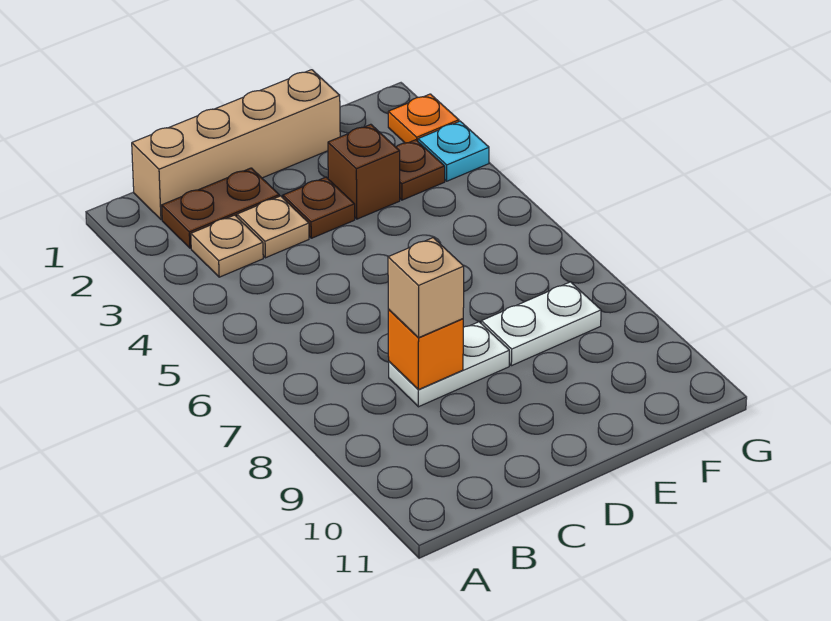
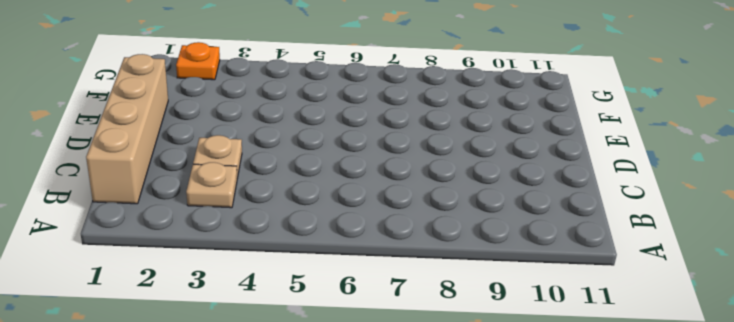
none -> brown 1x2 plate [162,168,279,248]
none -> white 1x2 plate [389,322,509,407]
none -> brown 1x1 plate [283,177,355,238]

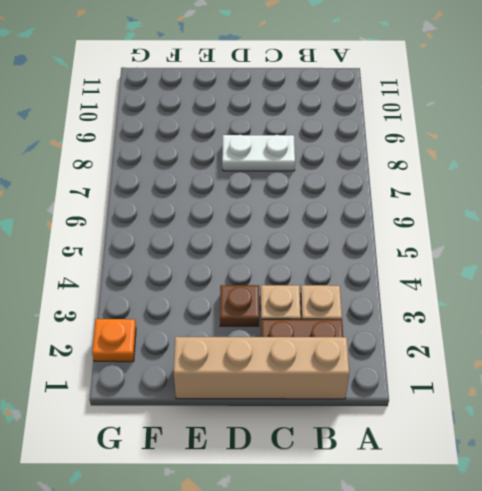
none -> brown 1x1 brick [328,124,400,219]
none -> white 1x2 plate [481,282,601,366]
none -> brown 1x1 plate [396,140,445,200]

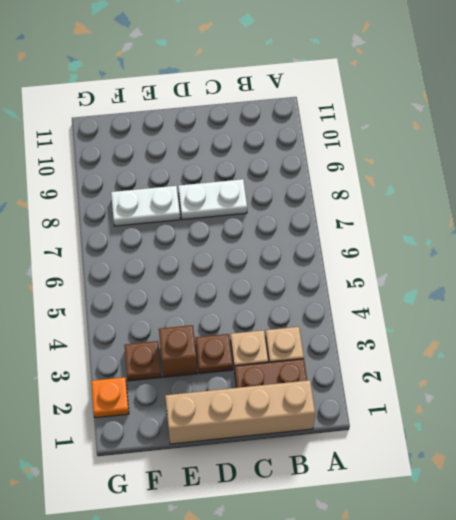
none -> cyan 1x1 plate [418,121,489,181]
none -> orange 1x1 brick [388,310,463,390]
none -> tan 1x1 brick [388,238,464,338]

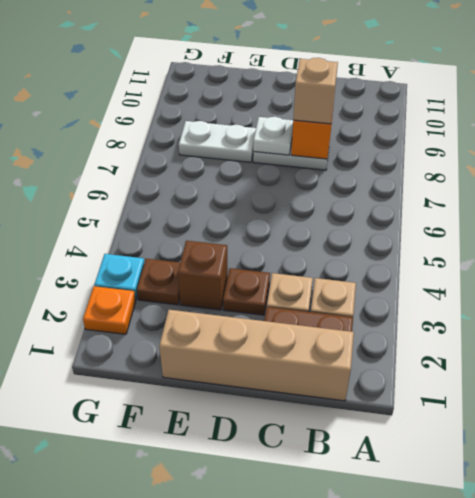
white 1x1 plate [253,117,293,155] -> none

